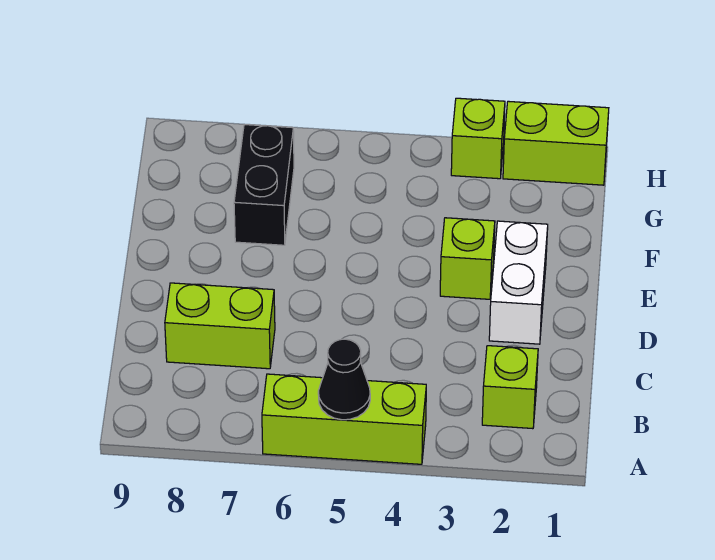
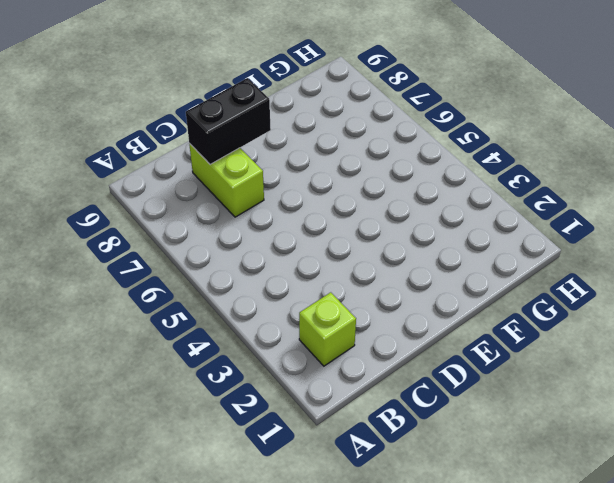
black 1x2 brick [186,78,271,164] -> black 1x2 brick moved to [234,125,294,245]
none -> lime 1x3 brick [262,374,426,464]
none -> white 1x2 brick [489,221,548,344]

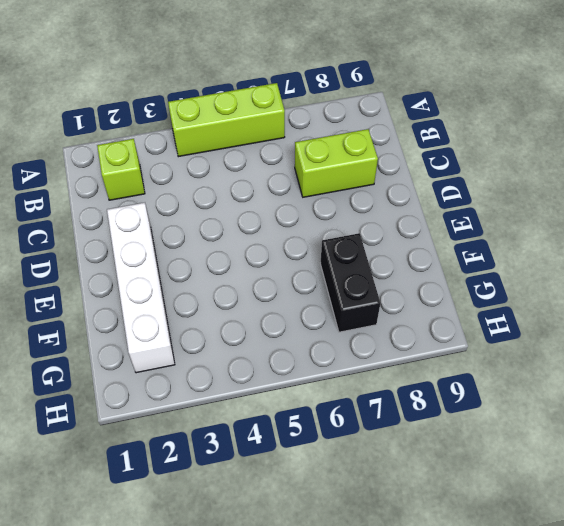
white 1x4 brick [107,203,175,373] -> white 1x2 brick [489,221,548,344]
none -> lime 1x1 brick [440,218,495,299]
none -> lime 1x2 brick [503,101,609,185]

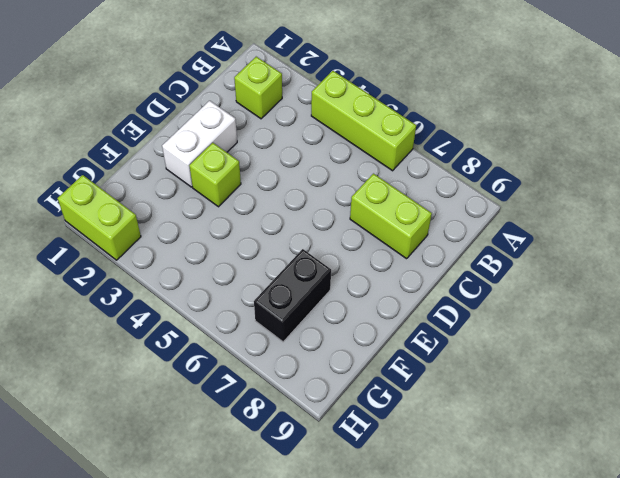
none -> lime 1x1 brick [451,98,505,179]
none -> black 1x1 cone [318,339,370,420]

